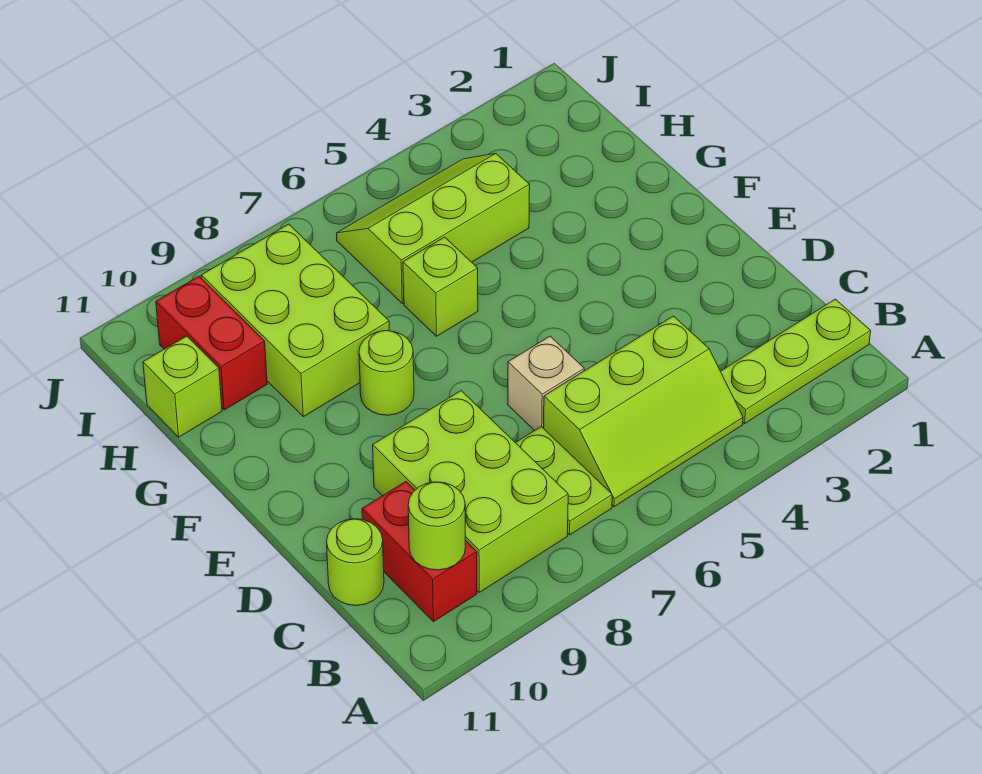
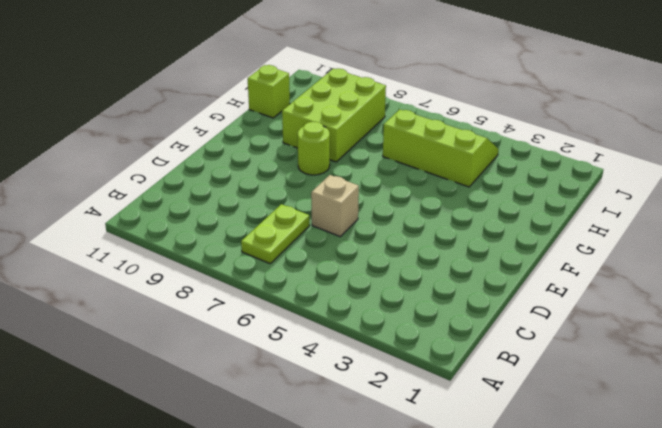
none -> lime 1x3 plate [721,299,871,423]
none -> lime 2x3 slope [544,316,743,507]
none -> lime 2x3 brick [373,391,568,592]

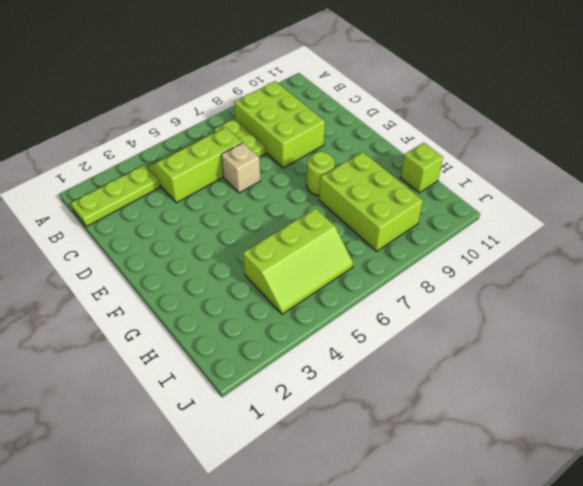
none -> red 1x2 brick [362,482,477,622]
none -> lime 1x1 round brick [327,519,384,605]
none -> lime 1x1 brick [403,237,478,336]

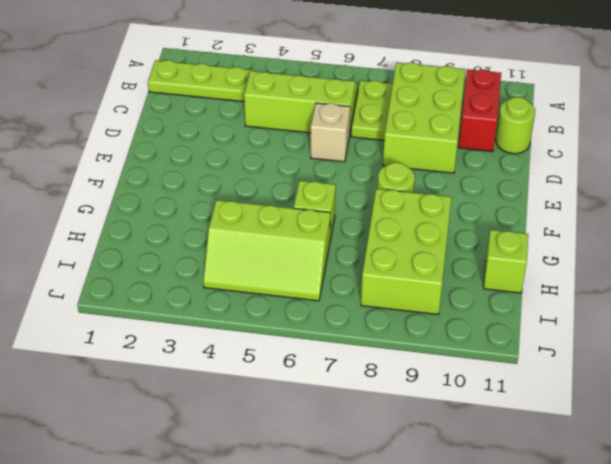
none -> red 1x2 brick [156,276,267,410]
none -> lime 1x1 round brick [408,482,466,570]

